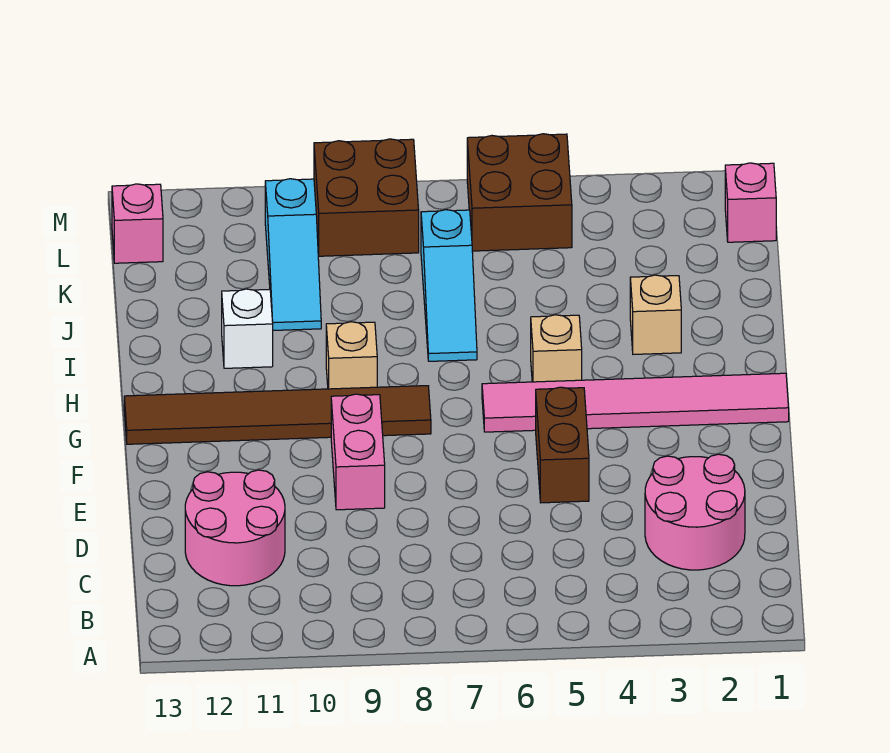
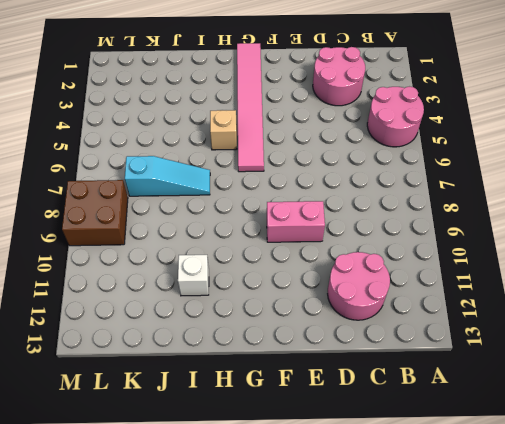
pink 2x2 round brick [367,87,424,147] -> none
none -> brown 1x2 brick [536,387,589,503]
none -> brown 1x6 tile [124,386,431,444]
none -> tan 1x1 brick [326,322,377,389]

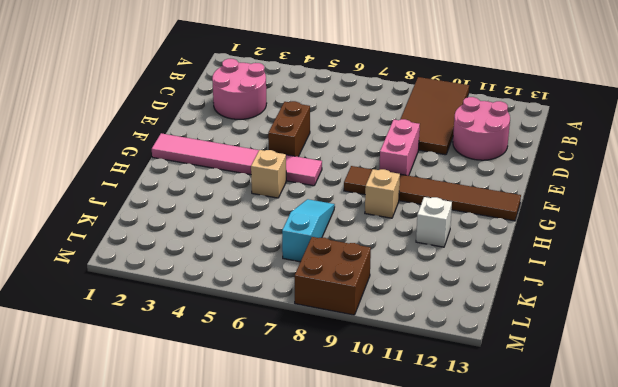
brown 2x4 tile [400,77,469,155] -> none
none -> tan 1x1 brick [630,275,681,354]
none -> cyan 1x3 slope [265,179,321,330]
none -> pink 1x1 brick [725,163,776,242]

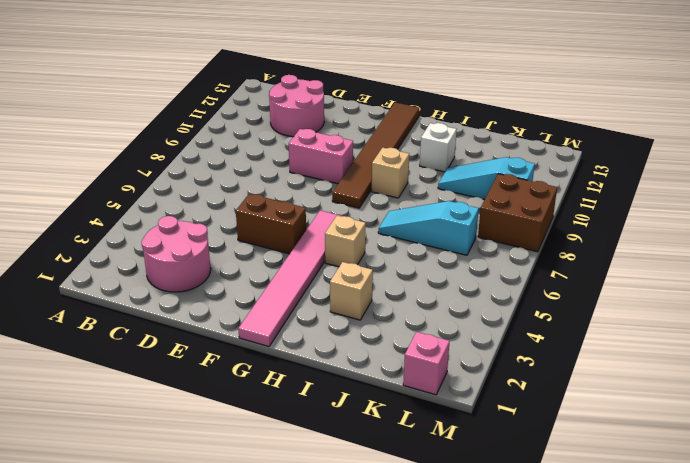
none -> brown 2x2 brick [467,134,572,251]
none -> pink 1x1 brick [112,184,163,263]

